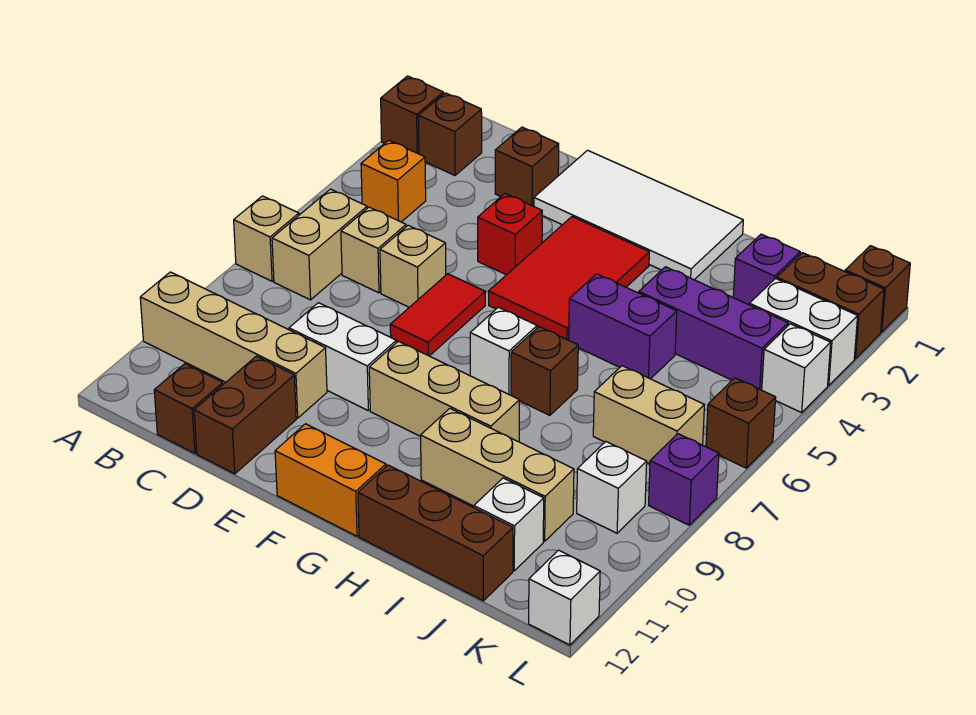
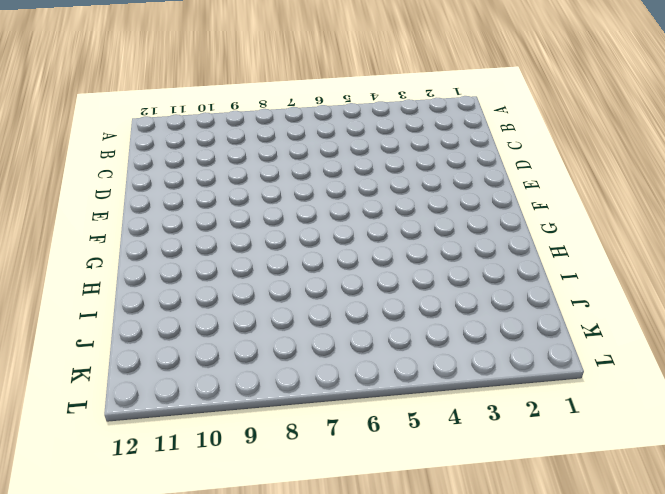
none -> brown 1x1 brick [381,76,443,154]
none -> tan 1x1 brick [234,196,299,281]
none -> tan 1x4 brick [140,272,327,418]
none -> brown 1x1 brick [418,93,482,175]

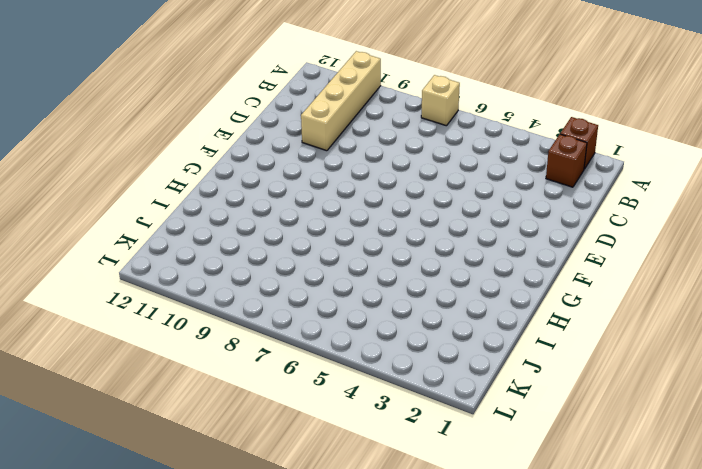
none -> orange 1x1 brick [361,140,426,222]
none -> tan 1x2 brick [272,189,367,300]
none -> tan 1x1 brick [341,207,406,293]
none -> brown 1x1 brick [154,364,223,453]

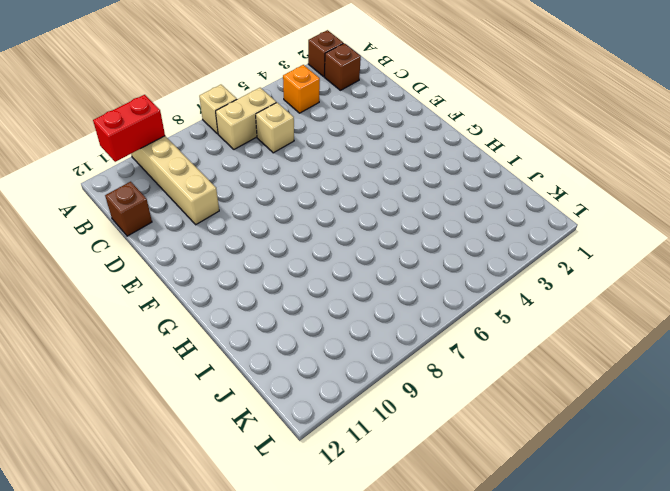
red 1x2 brick [93,95,165,162] -> none
none -> brown 1x1 brick [495,127,559,206]
none -> tan 1x1 brick [380,225,446,307]
none -> white 1x2 brick [289,303,396,410]
none -> brown 1x2 brick [194,356,296,474]

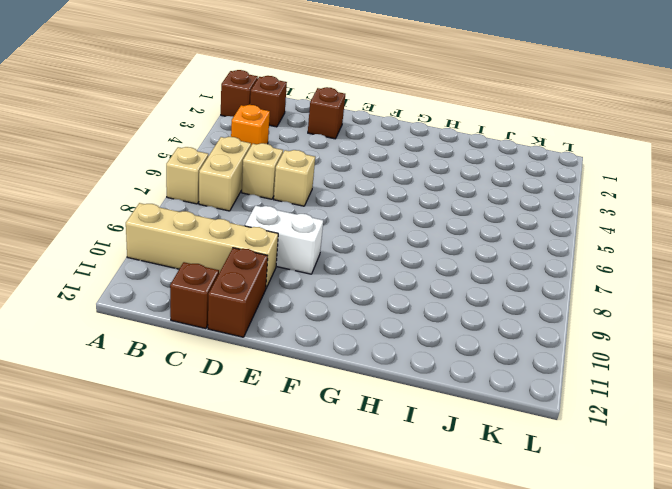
none -> white 2x4 tile [534,150,743,280]
none -> red 1x1 brick [478,194,542,275]
none -> red 1x2 tile [390,274,485,356]
none -> red 2x3 tile [489,217,649,340]

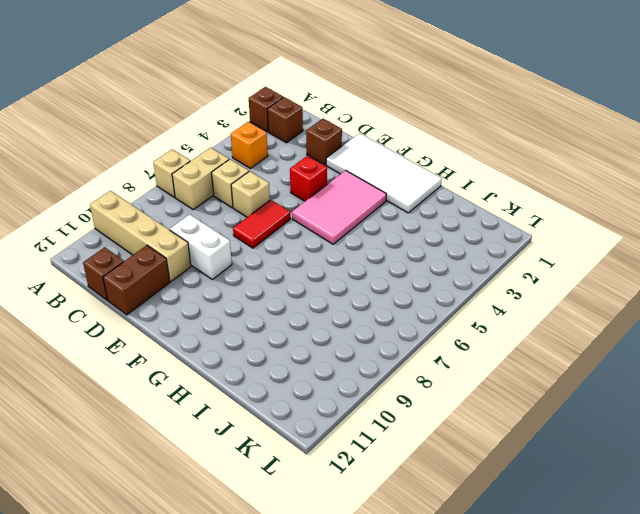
pink 2x3 tile [292,170,386,244] -> red 2x3 tile [489,217,649,340]
none -> tan 1x3 brick [369,341,519,442]
none -> orange 1x2 brick [275,424,386,536]
none -> white 1x1 brick [470,307,537,395]
none -> purple 1x2 brick [569,274,677,379]

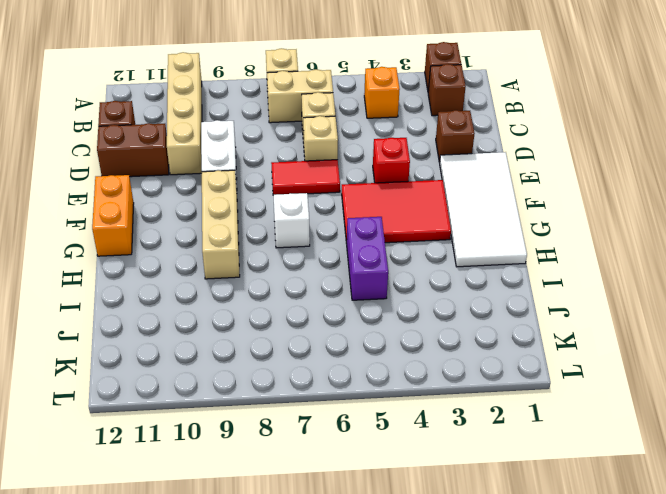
none -> brown 1x1 brick [511,327,578,415]
none -> tan 1x3 brick [421,409,574,541]
none -> brown 1x3 brick [358,465,513,601]
none -> purple 1x3 brick [639,267,788,390]

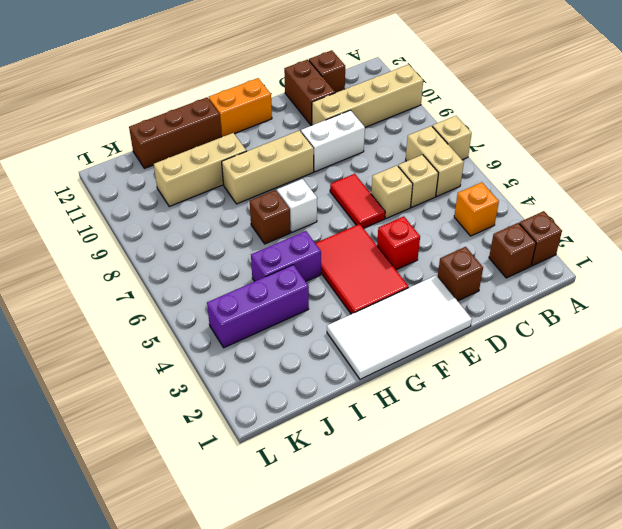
none -> purple 1x1 brick [733,234,800,305]
none -> tan 1x2 brick [593,366,704,464]
none -> white 1x1 brick [474,478,544,571]
none -> brown 1x2 brick [777,253,884,359]

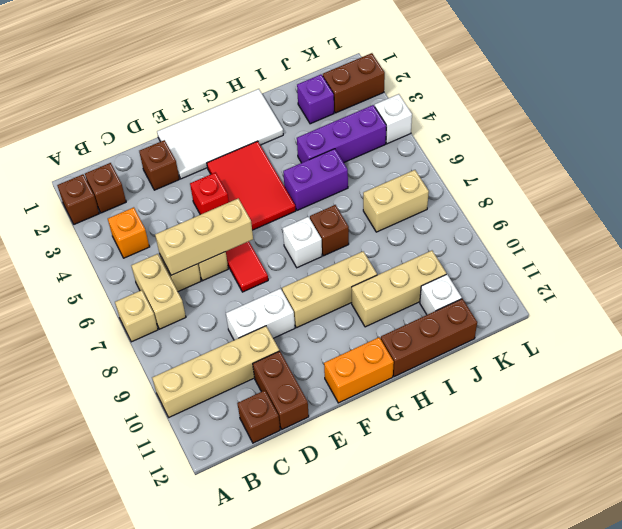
tan 1x3 brick [155,198,253,275] -> none
none -> white 1x2 brick [749,278,858,386]
none -> white 1x1 brick [577,442,647,533]
none -> brown 1x1 brick [845,246,910,332]
none -> brown 1x1 brick [706,378,776,468]

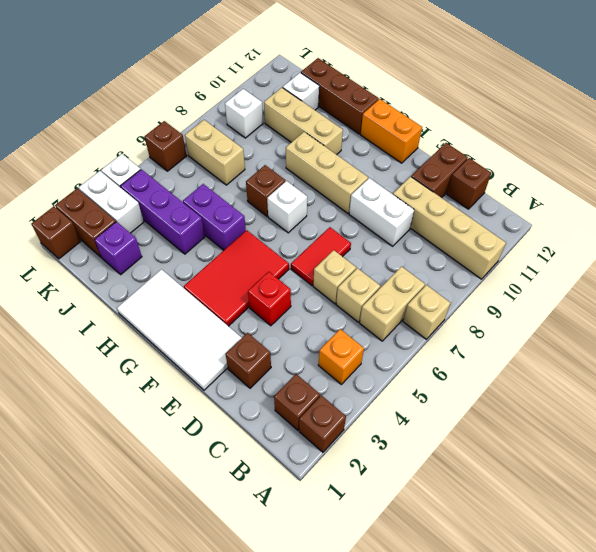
none -> purple 1x1 brick [649,434,719,525]
none -> white 1x1 brick [529,550,600,645]

